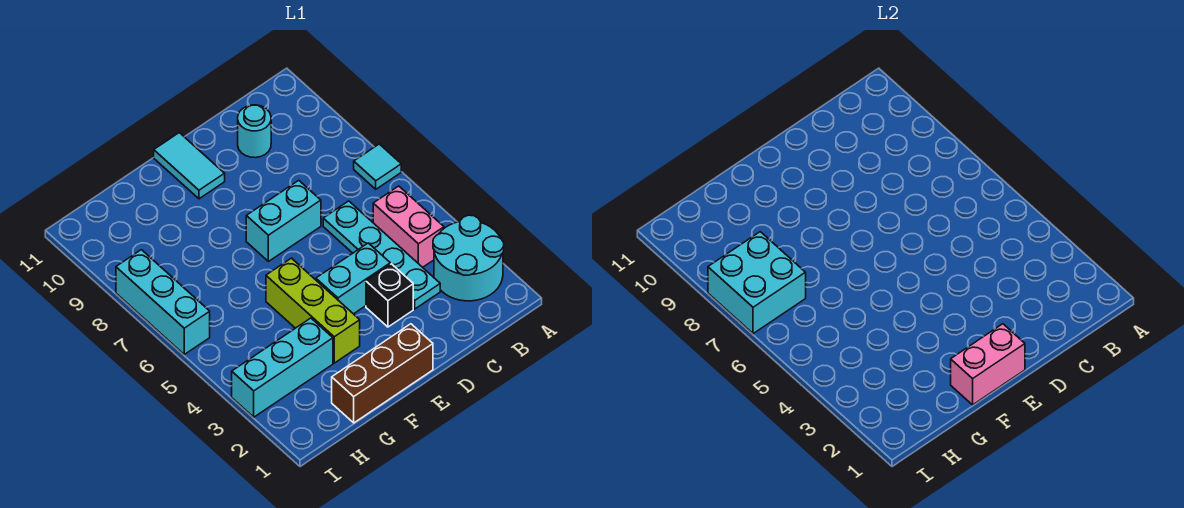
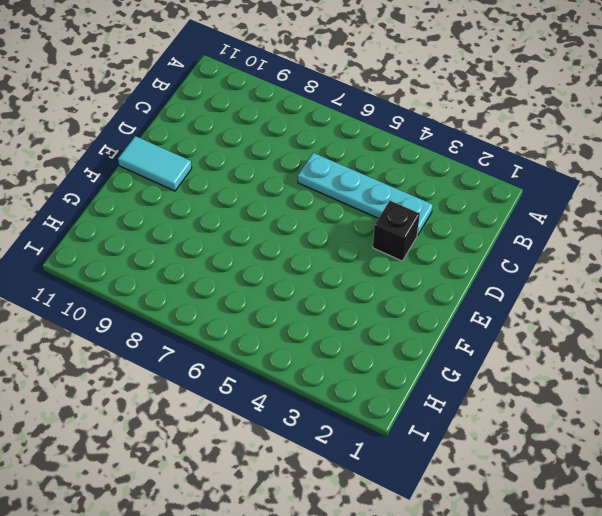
none -> cyan 2x2 round brick [433,215,504,301]
none -> cyan 1x1 tile [354,144,401,189]
none -> pink 1x2 brick [373,186,444,267]

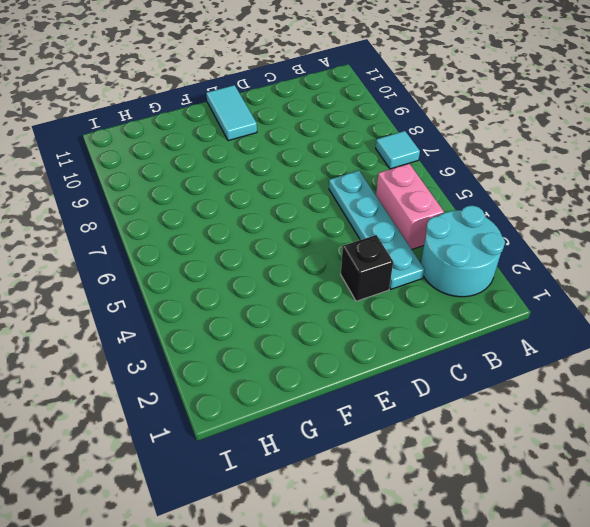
none -> cyan 1x1 round brick [238,105,271,158]
none -> cyan 1x2 brick [316,243,390,314]
none -> cyan 1x2 brick [246,180,321,261]

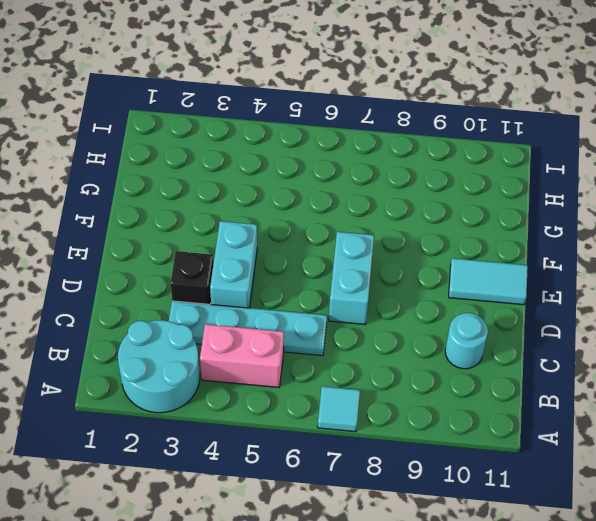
none -> brown 1x3 brick [332,324,433,423]
none -> lime 1x3 brick [266,258,360,363]
none -> cyan 1x3 brick [232,318,333,417]

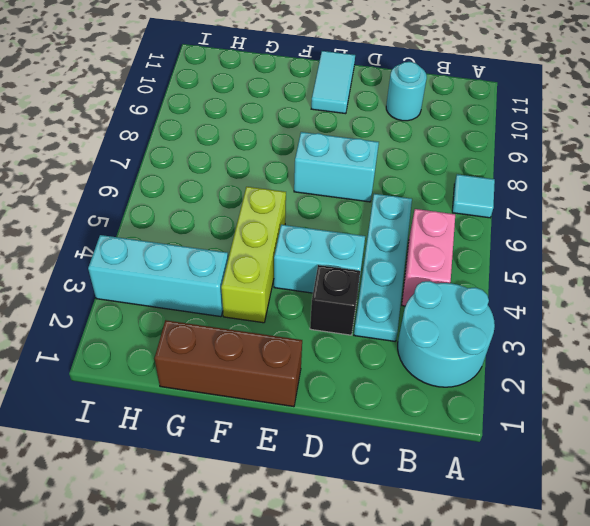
none -> cyan 1x3 brick [116,250,210,354]
none -> pink 1x2 brick [951,324,1025,405]
none -> cyan 2x2 brick [708,232,806,334]

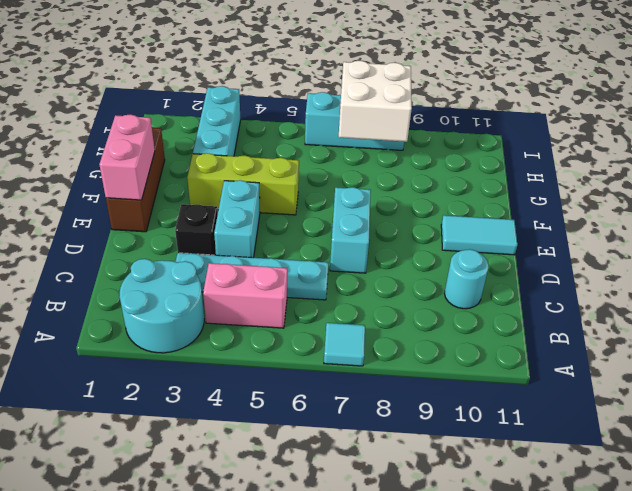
white 2x2 brick [339,61,412,142] -> cyan 2x2 brick [708,232,806,334]

